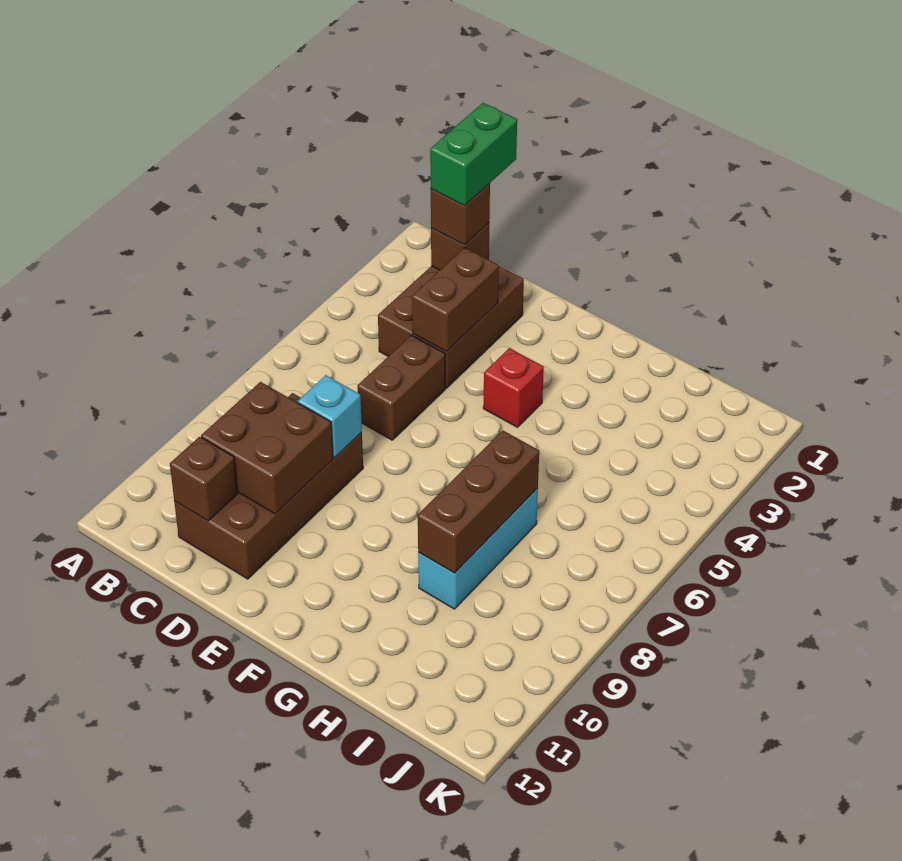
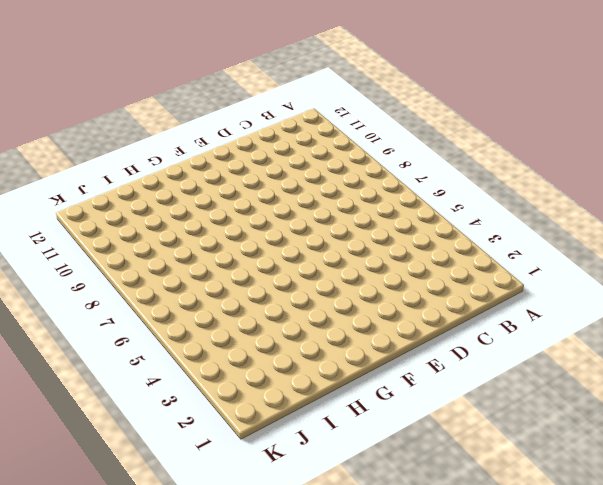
none -> brown 2x3 brick [378,266,524,388]
none -> brown 2x4 brick [174,393,363,579]
none -> brown 1x2 brick [358,335,445,440]

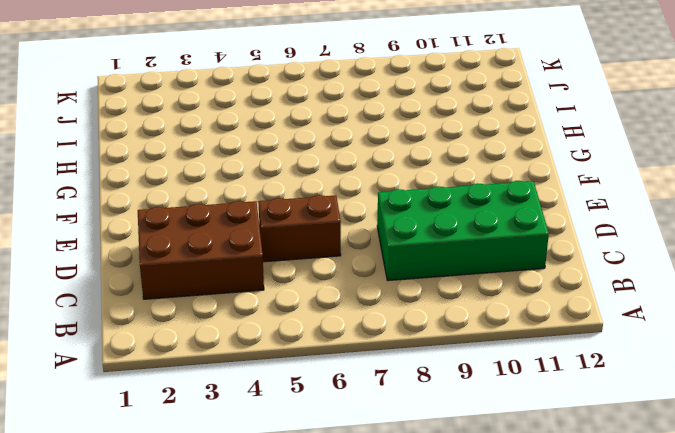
green 2x4 brick [377,181,549,281] -> brown 2x4 brick [174,393,363,579]
none -> red 1x1 brick [483,348,544,427]
none -> cyan 1x3 brick [418,488,538,609]
none -> brown 1x1 brick [431,223,489,270]

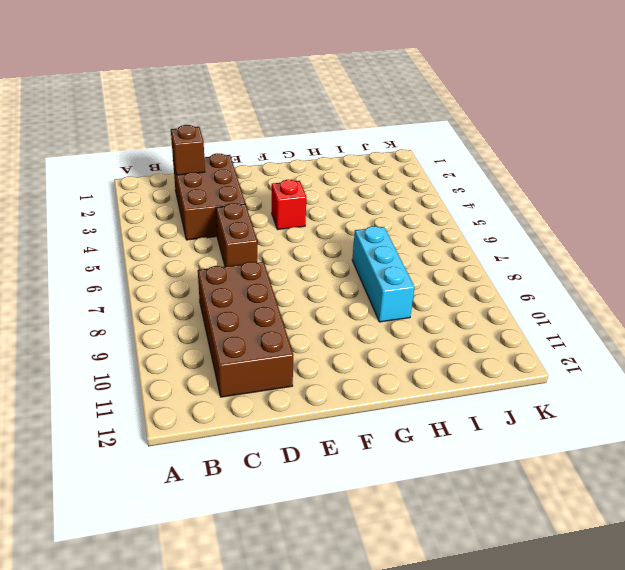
none -> brown 2x2 brick [201,382,333,514]
none -> brown 1x1 brick [170,437,237,521]
none -> brown 1x2 brick [412,248,499,352]

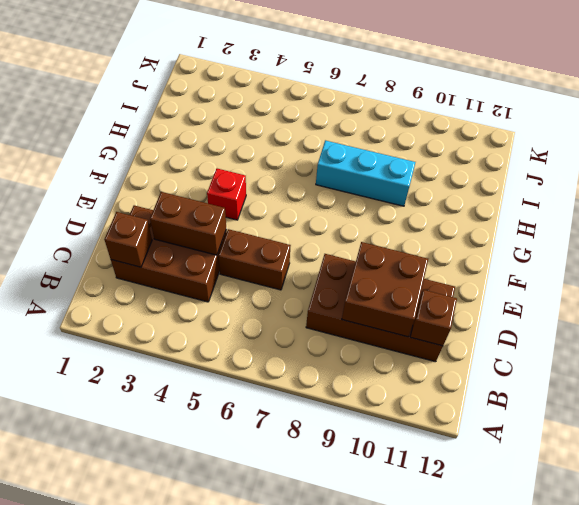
none -> cyan 1x1 brick [298,375,362,457]
none -> brown 1x3 brick [418,431,539,573]
none -> brown 1x1 brick [431,183,490,245]

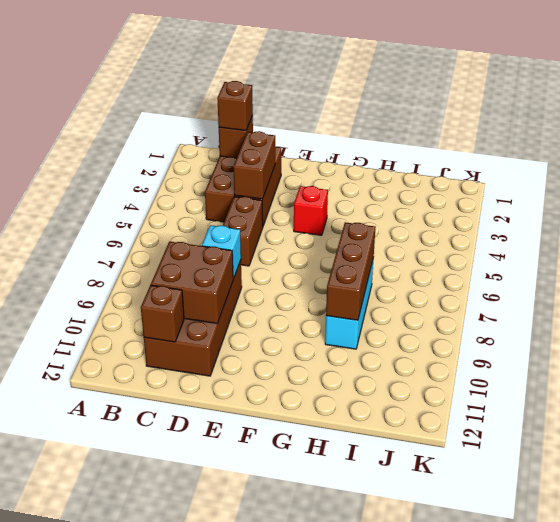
none -> green 1x2 brick [430,103,517,206]

